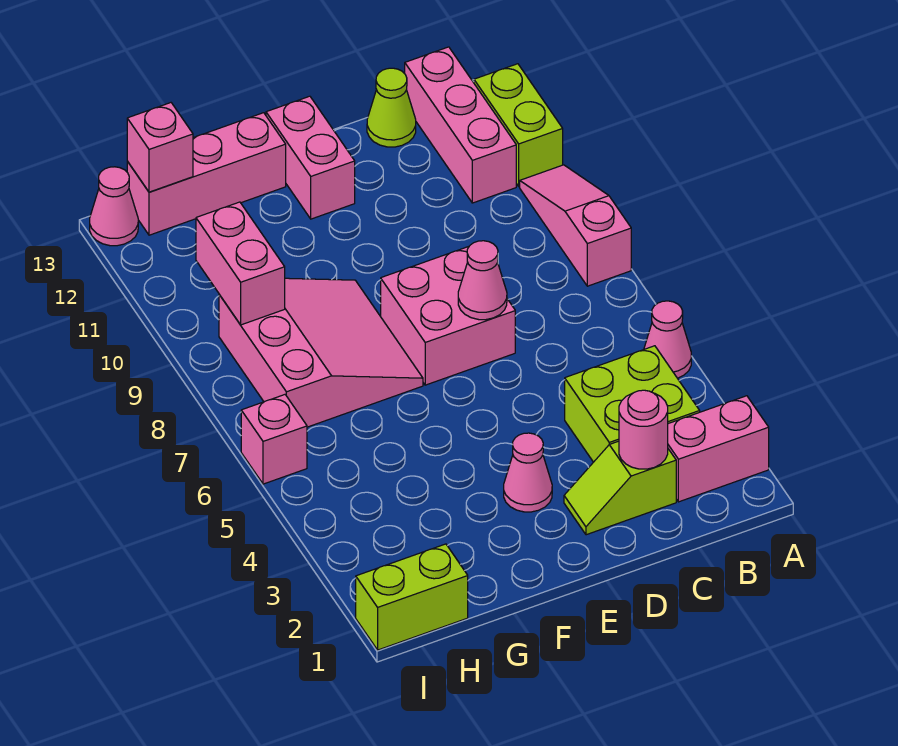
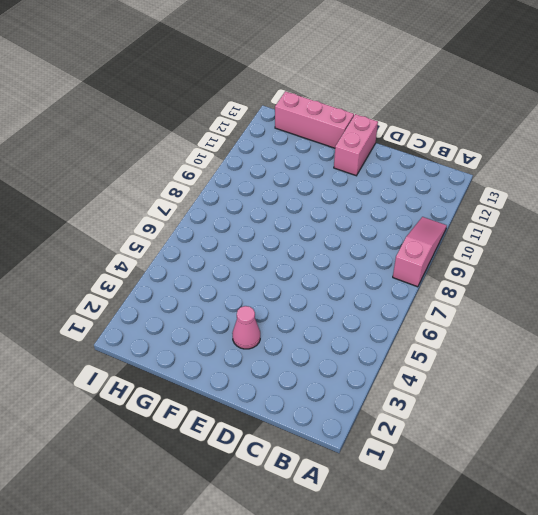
none -> pink 1x2 brick [668,396,769,502]
none -> pink 1x1 cone [644,301,691,378]
none -> lime 1x2 brick [474,64,563,186]

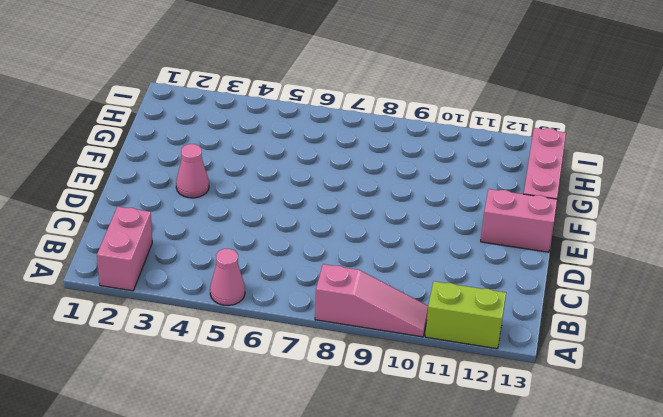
none -> lime 2x2 brick [565,346,700,462]
none -> pink 1x3 brick [405,47,516,203]
none -> lime 1x2 slope [564,441,676,535]

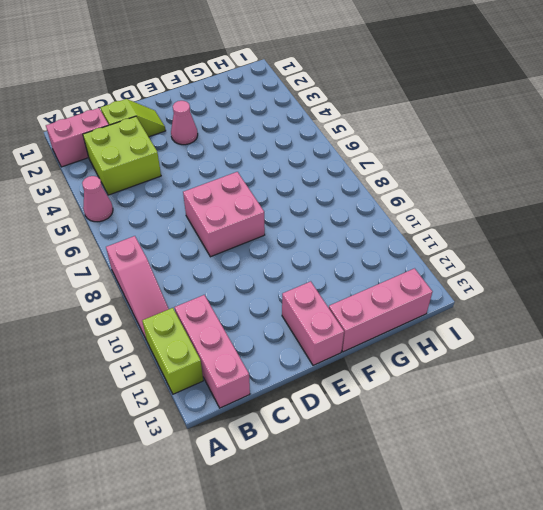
none -> lime 1x1 cone [367,68,416,147]
none -> pink 3x3 slope [219,278,423,427]
none -> lime 1x2 brick [356,544,468,650]

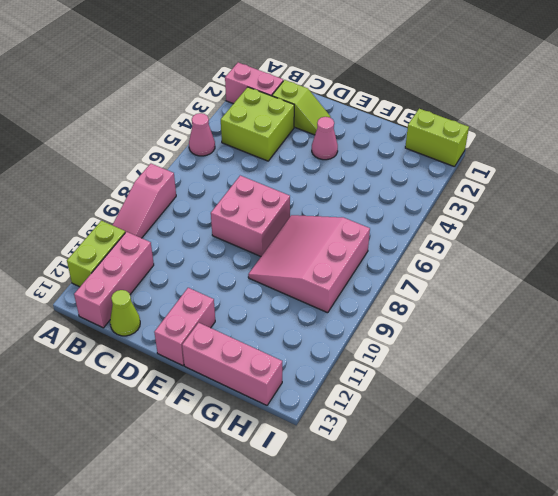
none -> pink 1x1 brick [241,395,307,484]
none -> pink 1x1 cone [90,167,138,246]
none -> pink 1x1 round brick [619,390,668,469]

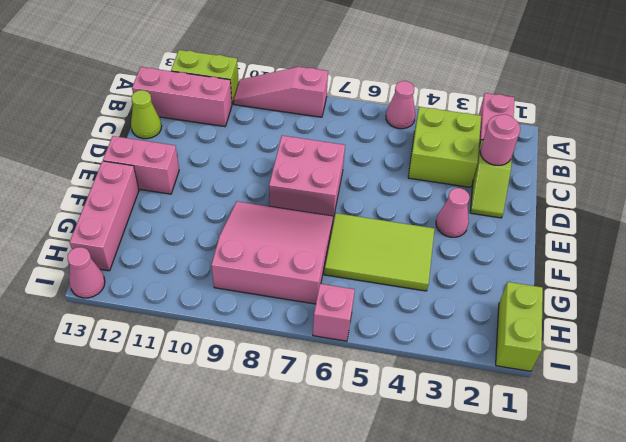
lime 2x3 tile [324,213,434,291] -> none
none -> pink 1x1 cone [458,241,507,320]
none -> pink 1x2 brick [196,202,285,325]
none -> pink 1x1 brick [127,103,193,192]

